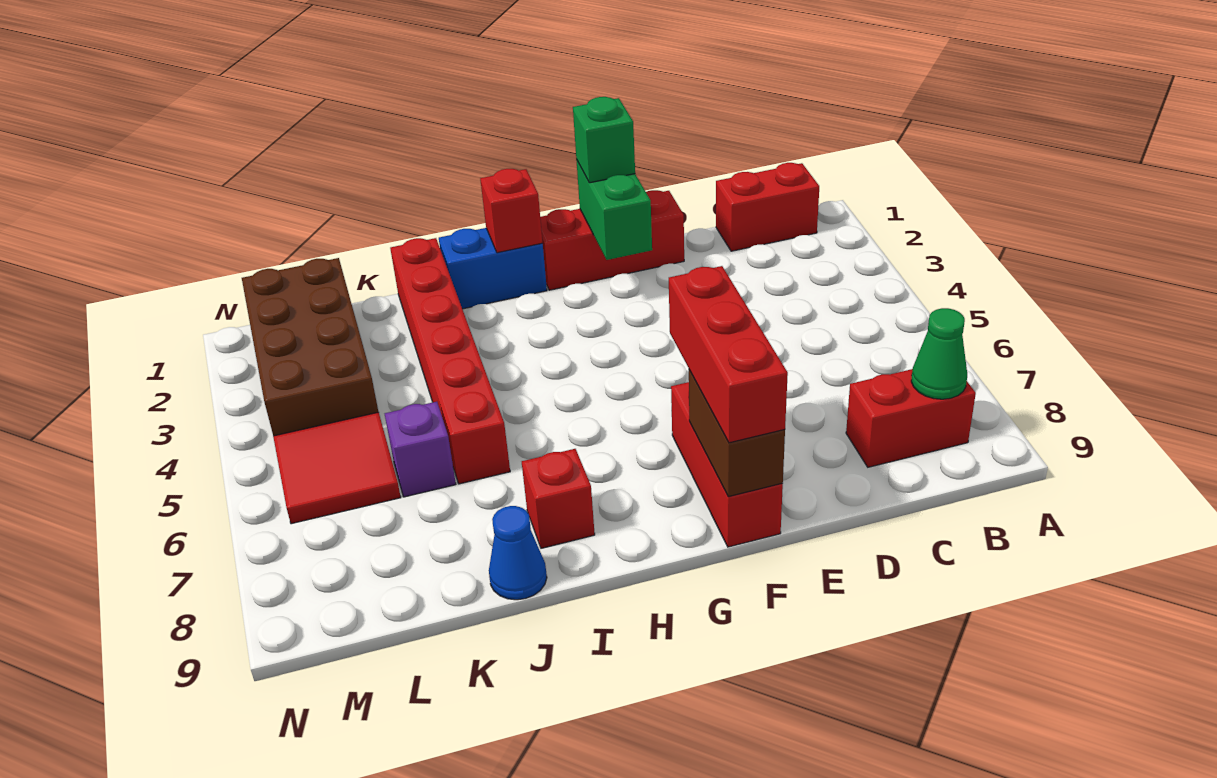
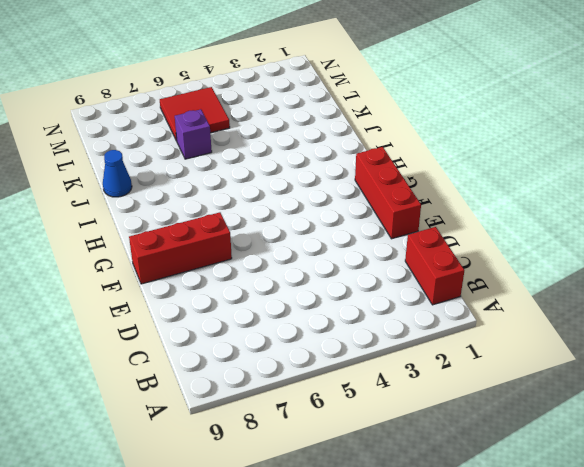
none -> red 1x2 brick [846,369,976,467]
none -> blue 1x2 brick [439,228,547,309]
none -> red 1x1 brick [522,449,595,548]

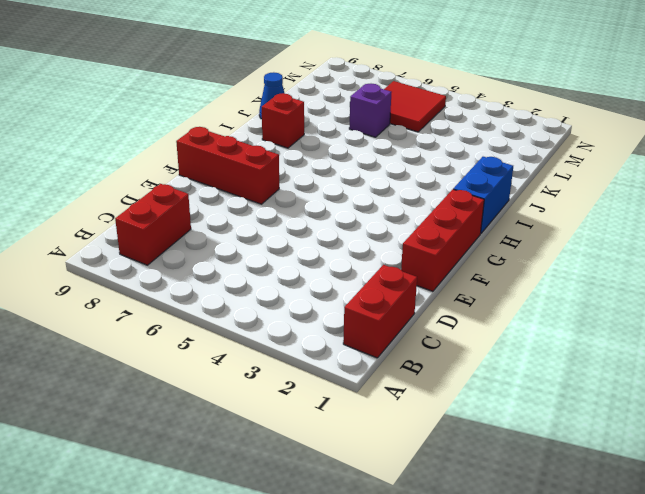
none -> red 1x6 brick [390,238,510,484]
none -> brown 2x4 brick [242,258,378,436]
none -> green 1x1 cone [911,308,967,399]

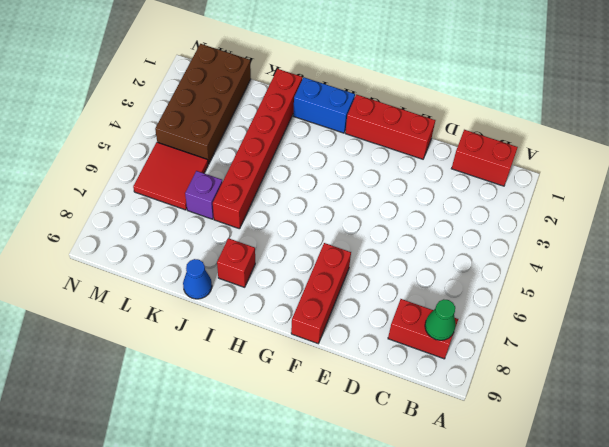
none -> green 1x2 brick [576,160,652,260]
none -> brown 1x2 brick [689,370,785,497]
none -> red 1x1 brick [480,169,543,253]

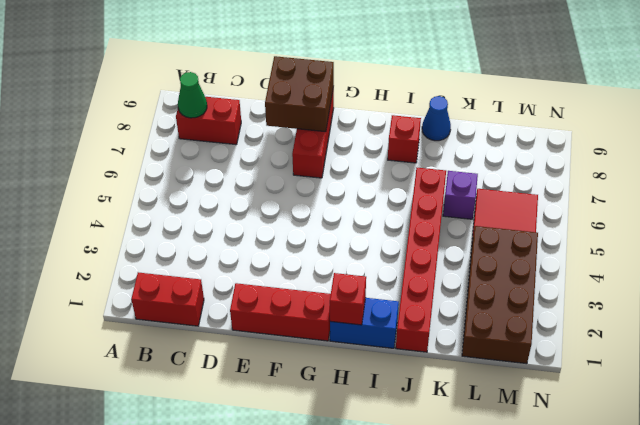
brown 2x2 brick [265,56,334,132] -> brown 1x2 brick [689,370,785,497]
none -> green 1x2 brick [576,160,652,260]
none -> green 1x1 brick [573,97,635,183]
none -> red 1x3 brick [669,266,788,443]

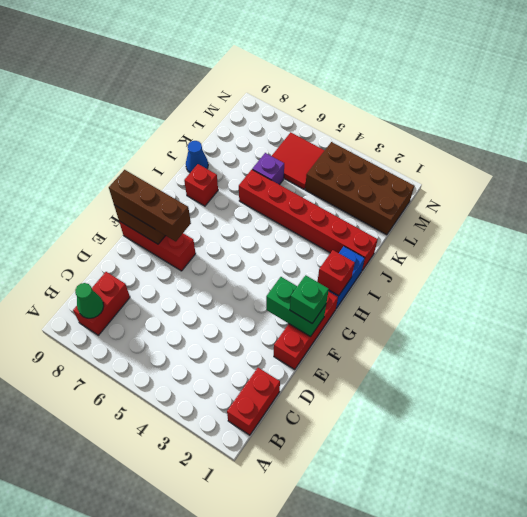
brown 1x3 brick [109,170,191,241] -> red 1x3 brick [669,266,788,443]

